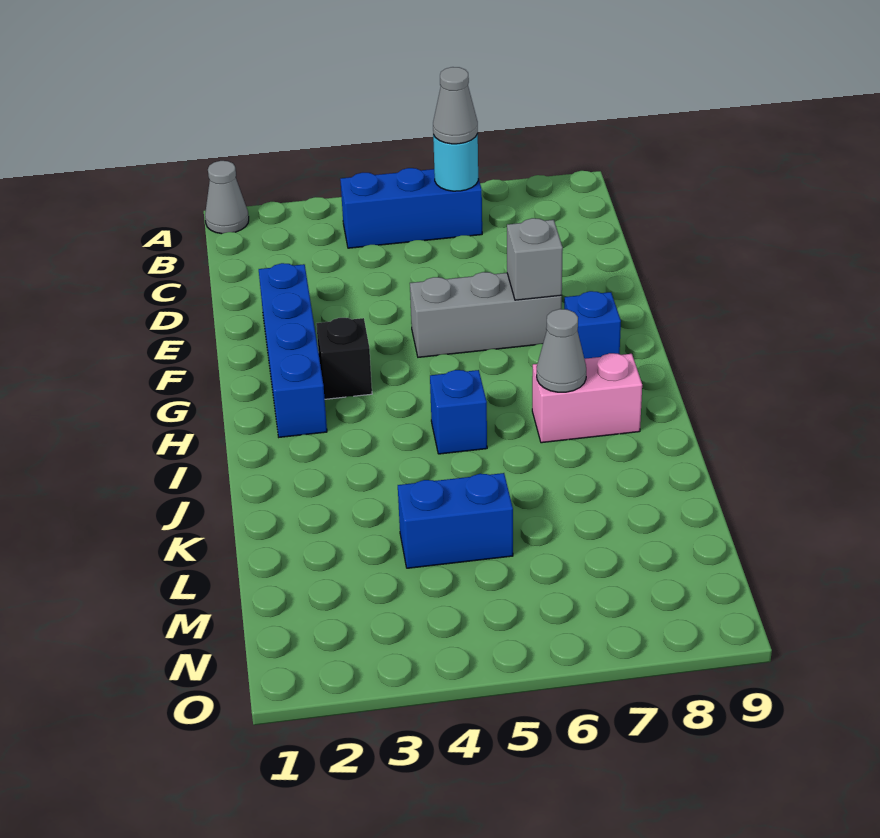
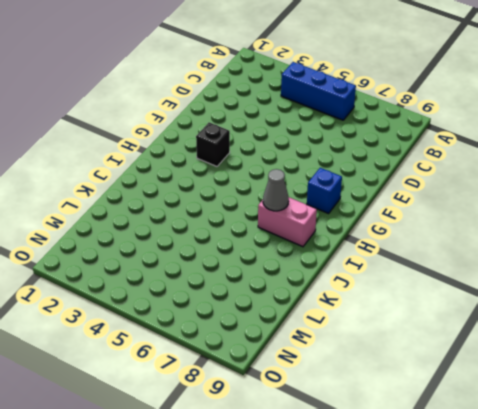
none -> grey 1x1 cone [205,161,249,234]
none -> blue 1x4 brick [259,263,327,437]
none -> grey 1x3 brick [410,272,562,357]

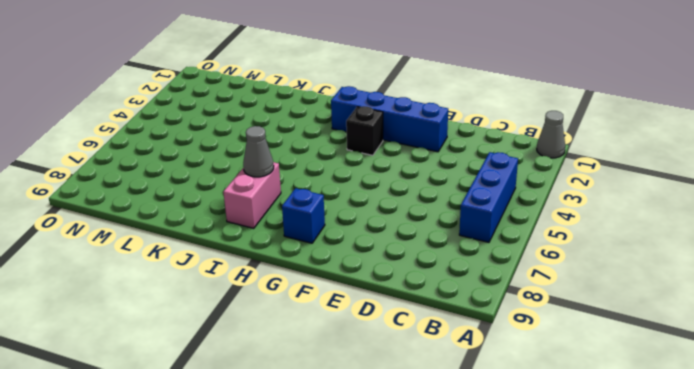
none -> grey 1x3 brick [410,272,562,357]
none -> blue 1x1 brick [430,370,487,454]
none -> blue 1x2 brick [398,473,513,568]

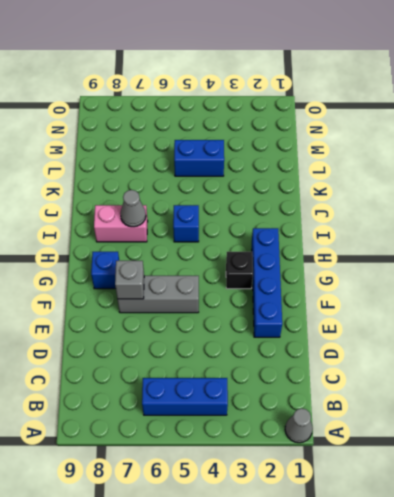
none -> cyan 1x1 round brick [433,134,478,191]
none -> grey 1x1 cone [433,67,478,144]

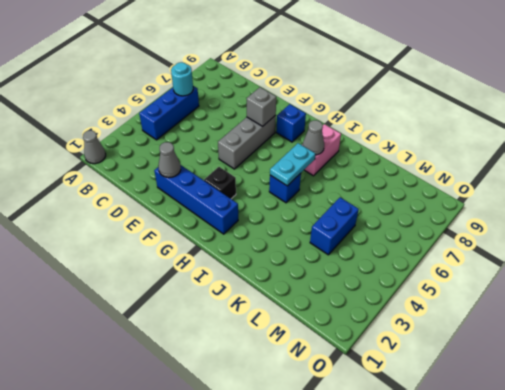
grey 1x1 cone [158,142,181,178] -> grey 1x1 cone moved to [433,67,478,144]
cyan 1x2 plate [270,143,315,186] -> none

